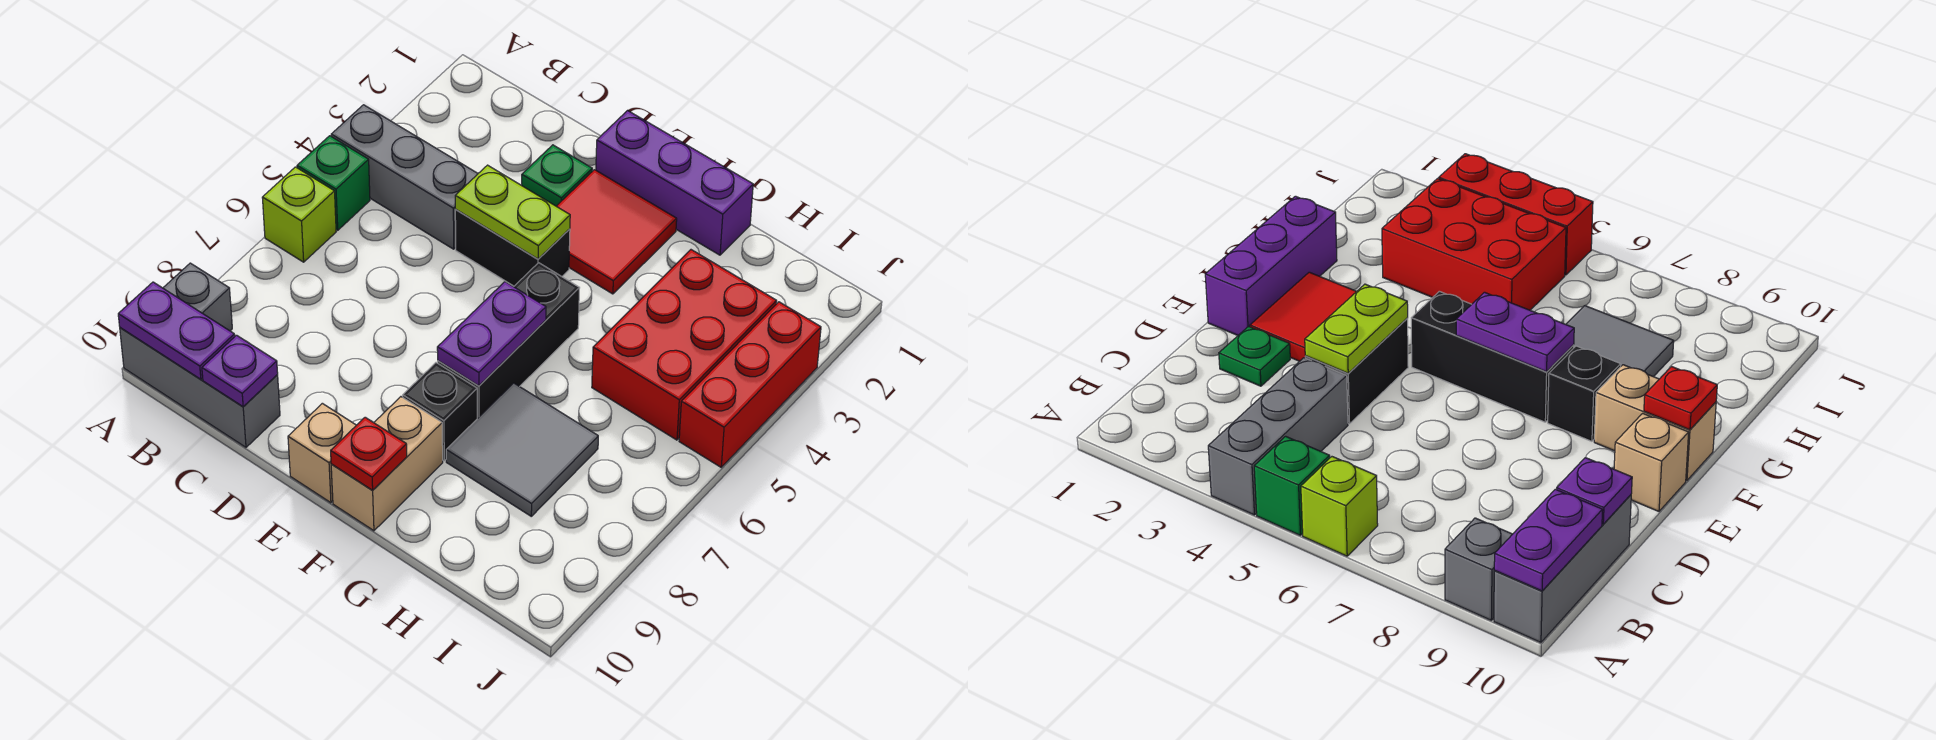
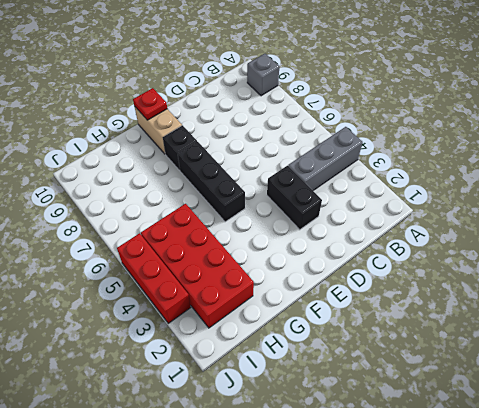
black 1x2 brick [267,166,322,230] -> black 1x2 brick turned to [455,210,570,286]
red 2x4 brick [141,204,254,328] -> red 2x3 brick [592,250,777,440]
none -> green 1x1 brick [297,136,370,230]
none -> lime 1x1 brick [262,167,336,262]
none -> grey 1x3 brick [120,328,280,447]

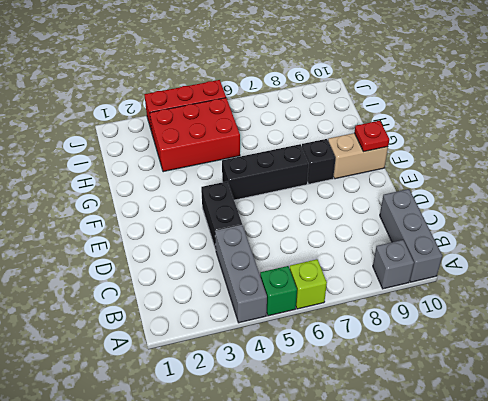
none -> green 1x1 plate [522,145,592,206]
none -> purple 1x3 brick [596,111,753,255]
none -> red 2x2 tile [556,170,677,294]

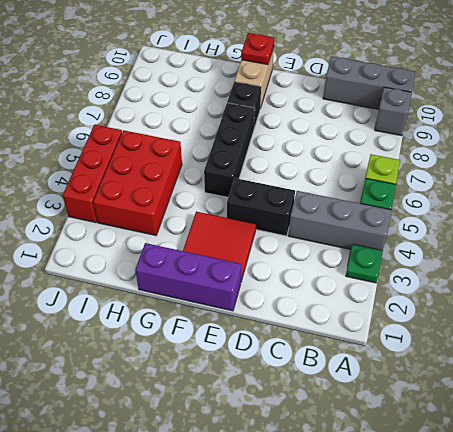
green 1x1 plate [346,244,383,283] -> green 1x1 plate moved to [522,145,592,206]
none -> tan 1x1 brick [288,403,356,503]
none -> grey 2x2 tile [446,383,598,516]
none -> purple 1x2 plate [118,282,235,379]

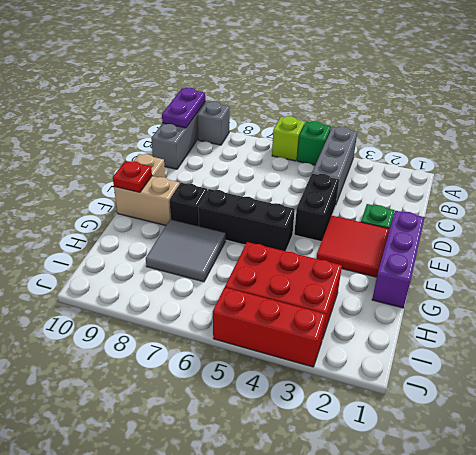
none -> purple 1x1 plate [202,335,278,407]
none -> lime 1x2 plate [455,165,570,259]
none -> purple 1x2 plate [437,282,546,386]

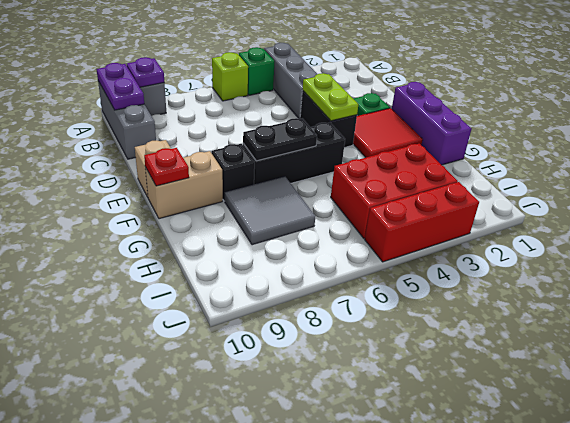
purple 1x1 plate [127,57,164,87] -> purple 1x1 plate moved to [202,335,278,407]
black 1x2 plate [243,118,317,161] -> purple 1x2 plate [437,282,546,386]

